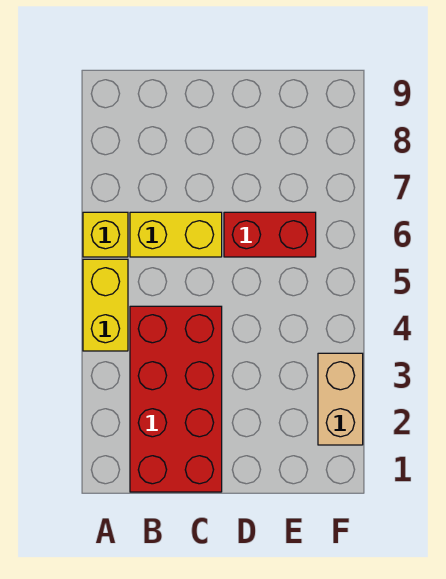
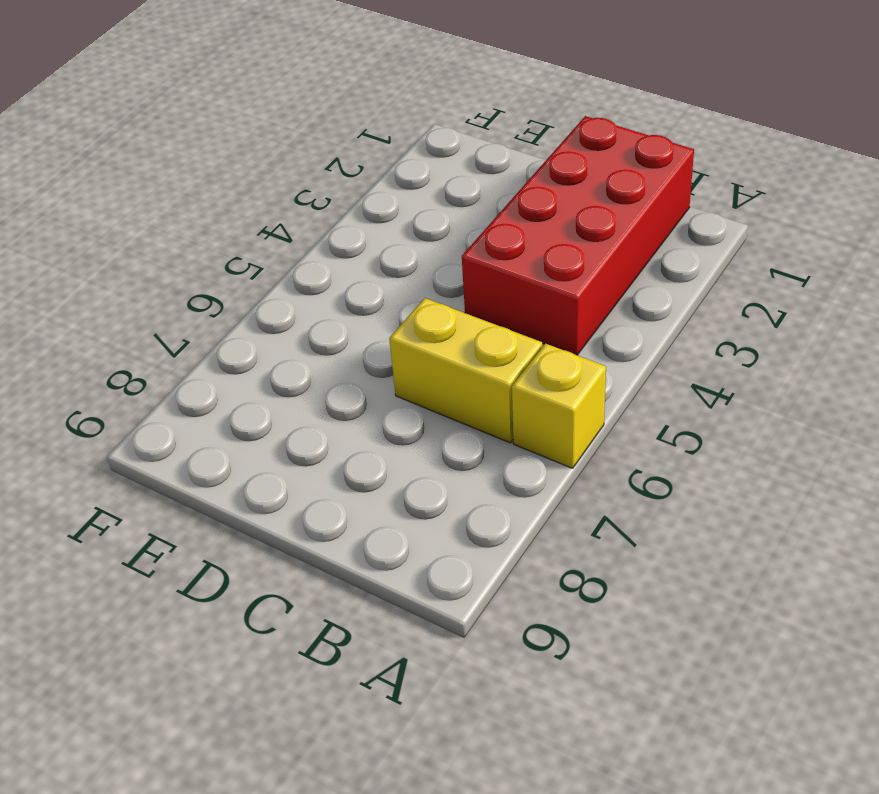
none -> yellow 1x2 brick [83,259,128,351]
none -> red 1x2 brick [224,212,316,257]

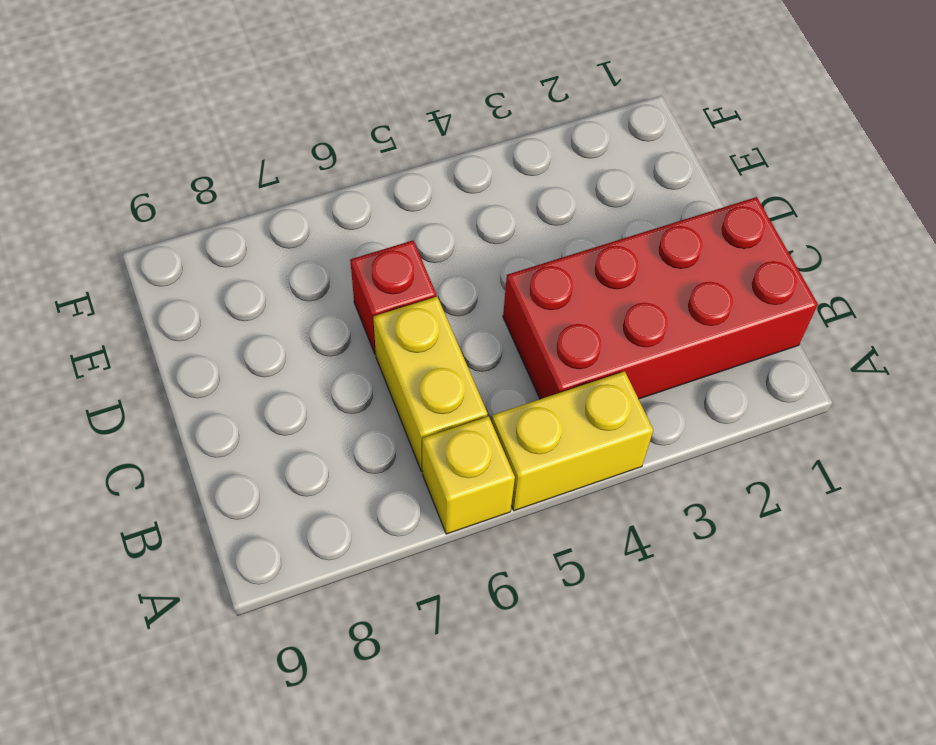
red 1x1 brick [350,240,436,355] -> red 1x2 brick [224,212,316,257]
none -> tan 1x2 brick [318,353,363,445]

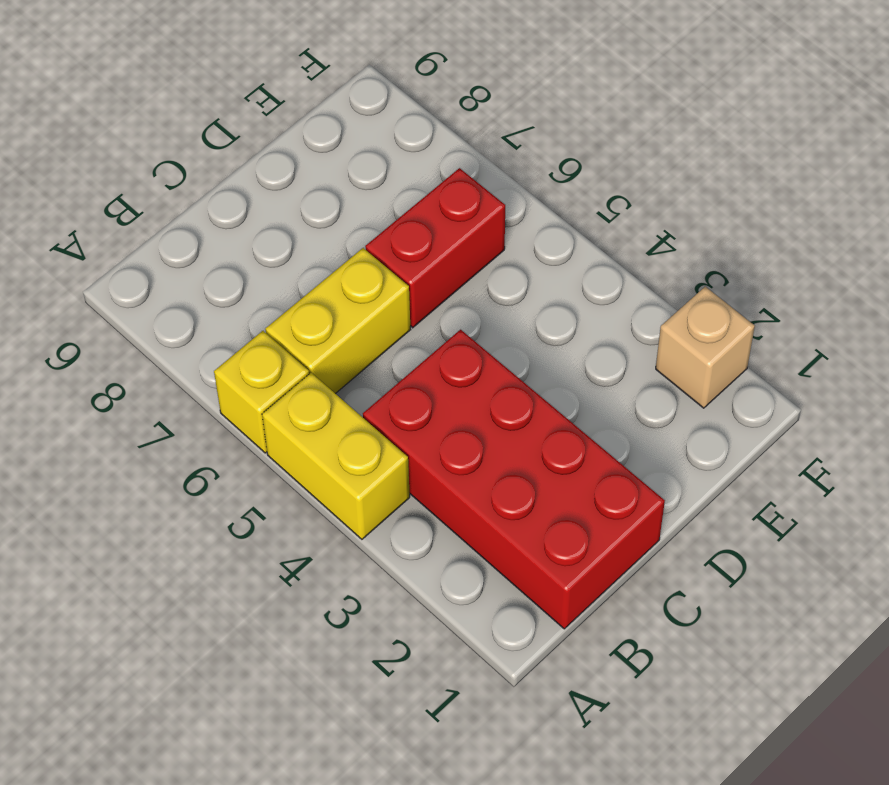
tan 1x1 brick [656,287,755,408] -> tan 1x2 brick [318,353,363,445]

